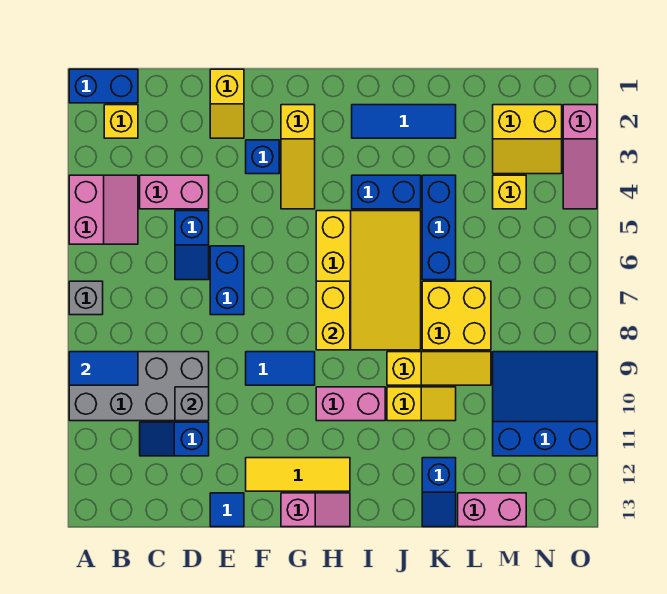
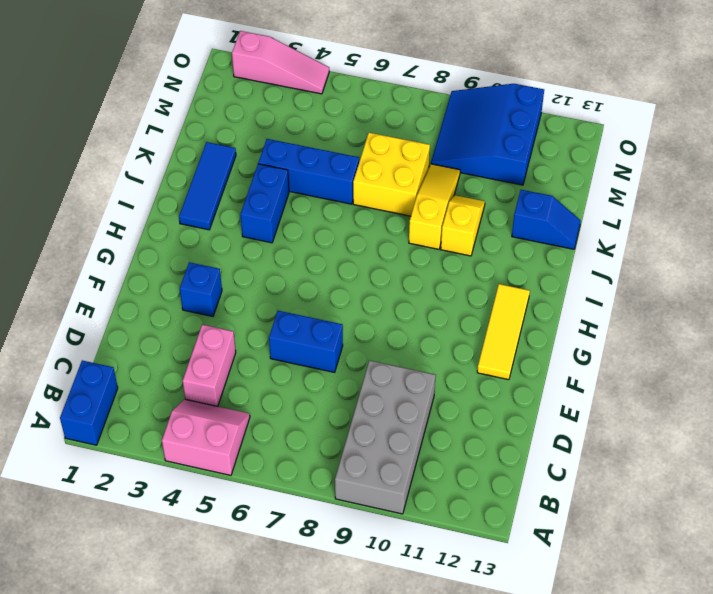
none -> grey 1x1 brick [69,281,103,315]
none -> yellow 1x1 brick [104,105,138,138]
none -> blue 1x2 slope [140,422,209,456]
none -> blue 1x2 slope [175,211,209,280]

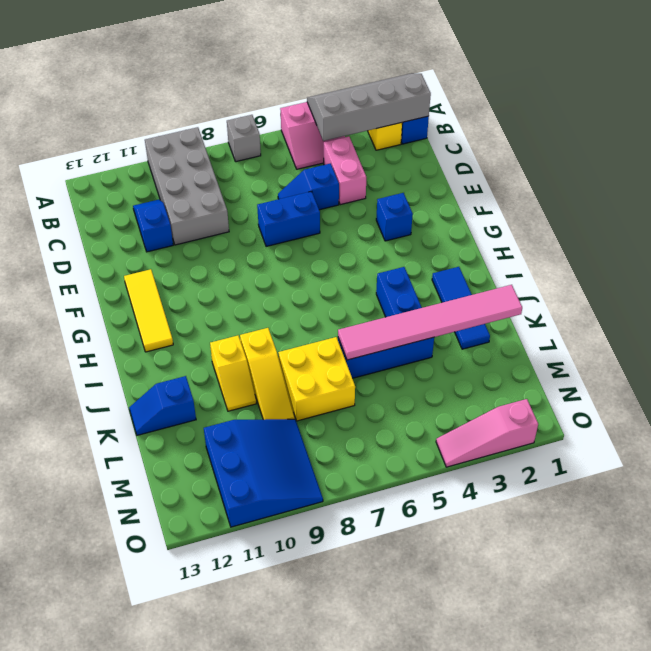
grey 2x4 slope [307,73,431,141] -> none
pink 1x6 tile [338,285,522,360] -> none
none -> yellow 1x2 slope [210,69,244,138]
none -> blue 1x1 tile [210,493,244,527]
none -> blue 1x2 tile [246,352,315,385]
none -> yellow 1x3 slope [281,105,315,209]

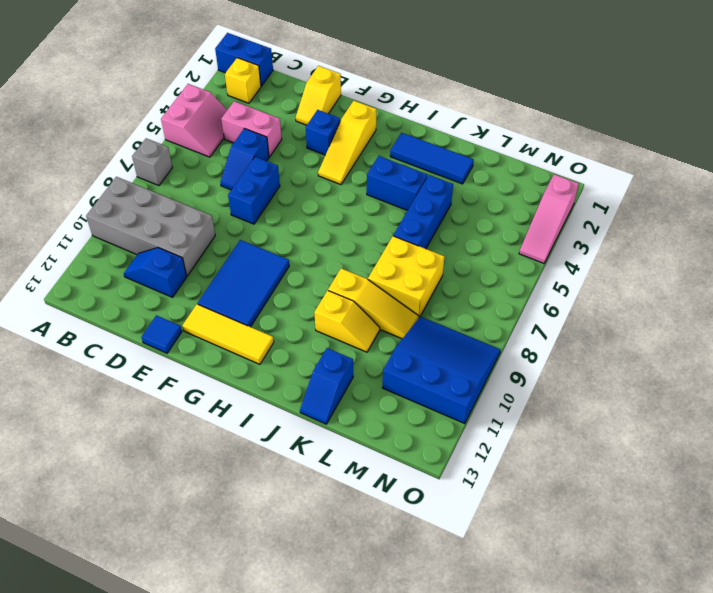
blue 2x3 tile [198,240,289,327] -> blue 1x2 tile [246,352,315,385]
none -> pink 1x2 slope [281,493,350,527]
none -> yellow 3x4 slope [316,211,421,350]
none -> pink 1x2 brick [316,387,385,421]
none -> pink 1x2 brick [458,493,526,527]

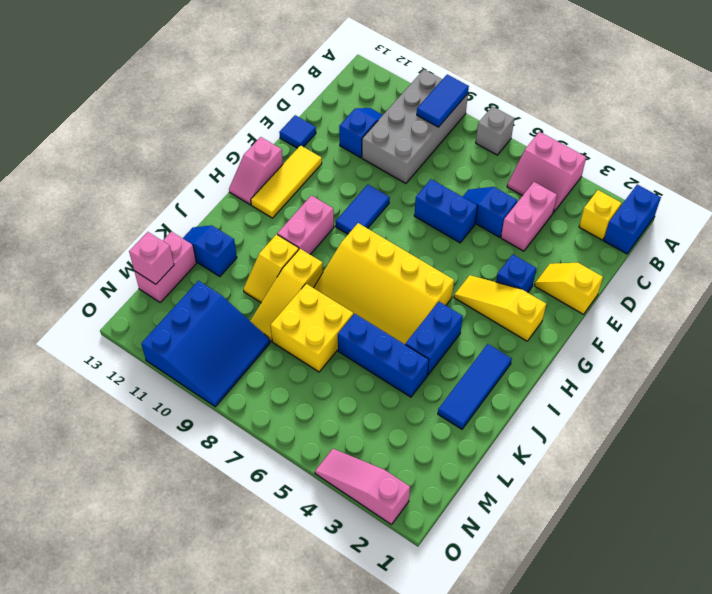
pink 1x1 brick [129,232,174,284] -> none
none -> yellow 2x2 slope [493,105,562,174]
none -> yellow 1x1 brick [493,175,526,209]
none -> grey 1x1 brick [175,387,209,421]
none -> yellow 1x2 brick [316,281,350,350]

